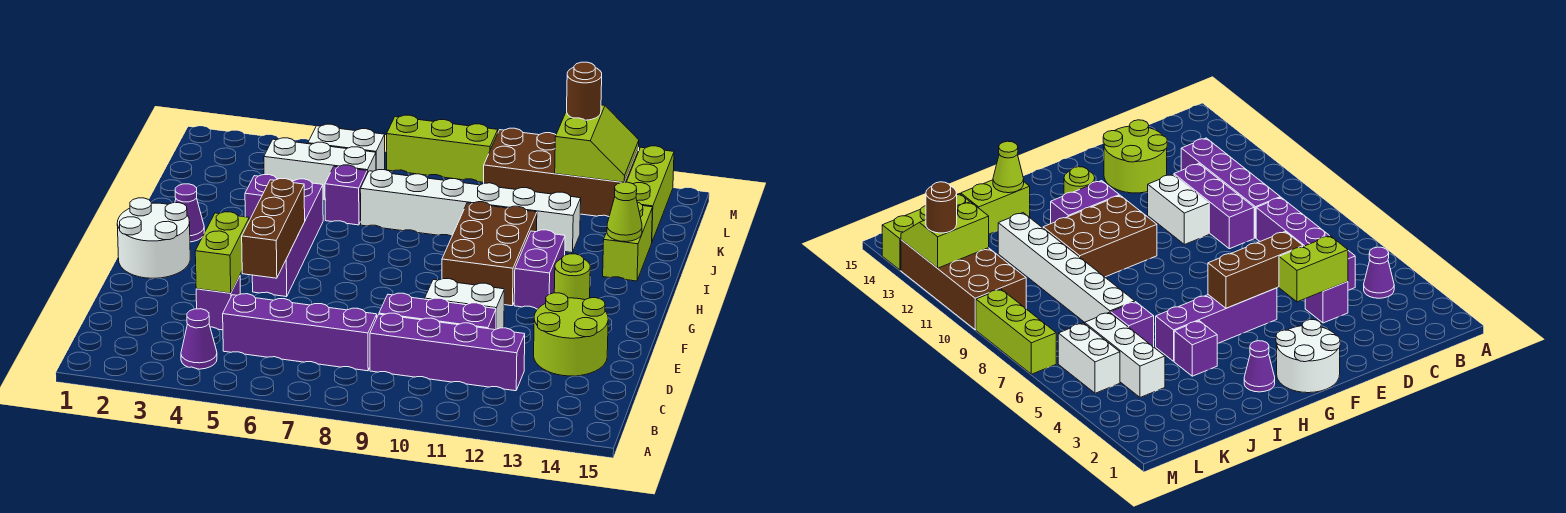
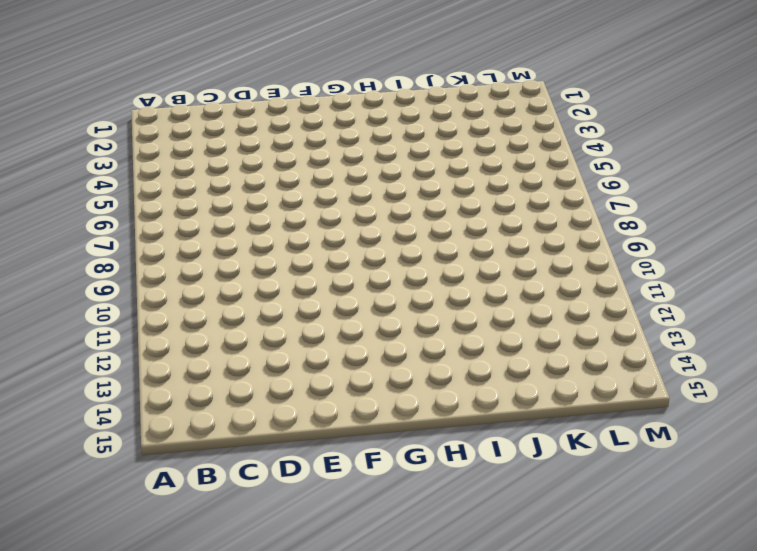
none -> purple 1x1 cone [181,309,217,369]
none -> purple 1x4 brick [223,294,377,371]
none -> purple 1x4 brick [370,313,525,391]

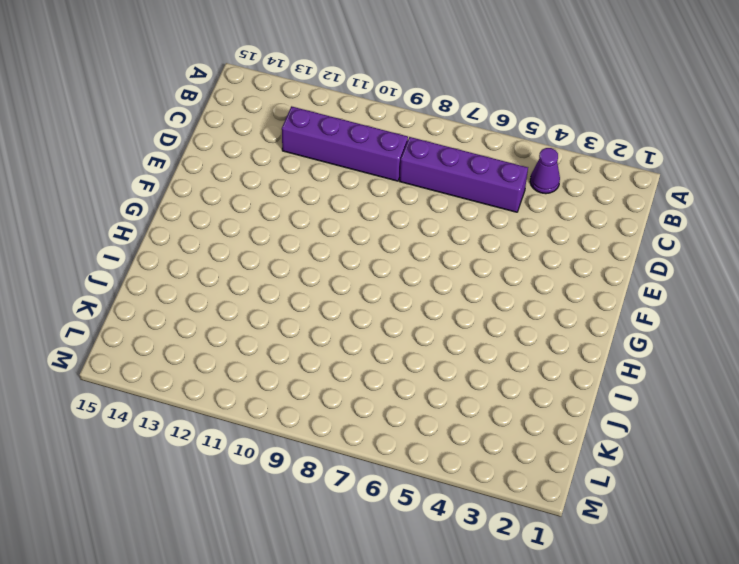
none -> purple 1x1 brick [196,276,240,330]
none -> purple 1x3 brick [379,293,496,330]
none -> lime 2x2 round brick [534,293,608,376]

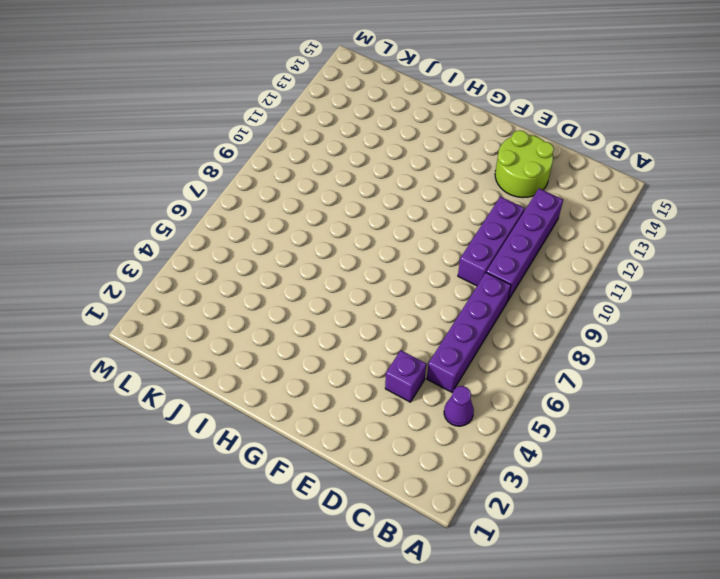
none -> white 1x2 brick [425,278,504,329]
none -> white 2x2 round brick [117,198,190,278]
none -> purple 1x4 brick [252,179,323,297]

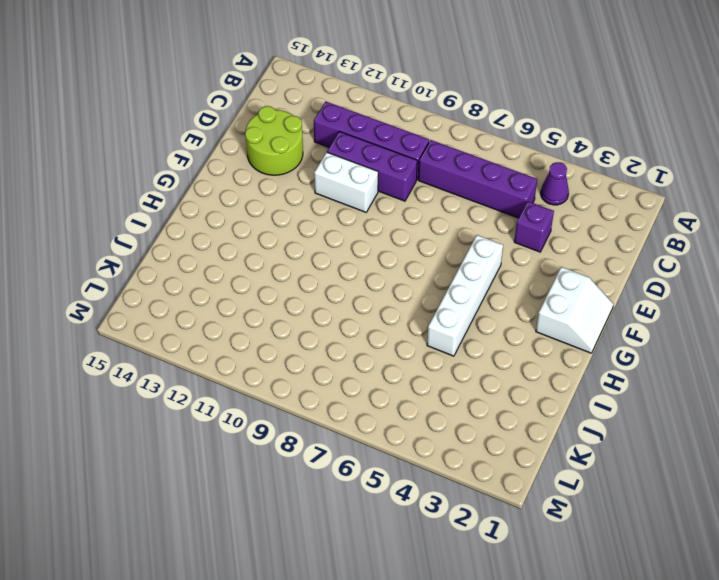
white 2x2 slope [536,267,614,353] -> white 2x2 round brick [117,198,190,278]
white 1x4 brick [427,235,503,356] -> purple 1x4 brick [252,179,323,297]
none -> brown 2x3 brick [442,202,537,306]
none -> purple 1x2 brick [514,230,565,309]
none -> lime 1x1 round brick [554,254,590,300]

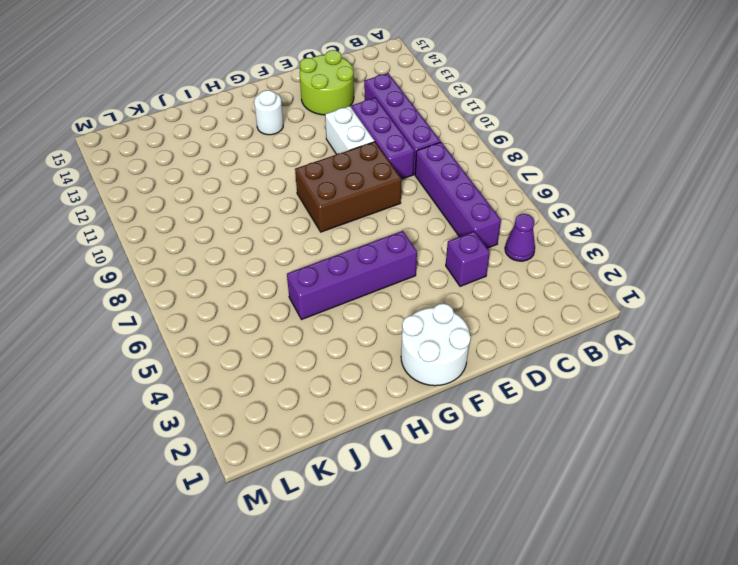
brown 2x3 brick [295,142,402,232] -> brown 2x3 brick moved to [442,202,537,306]
white 1x1 round brick [254,90,283,135] -> lime 1x1 round brick [554,254,590,300]
none -> purple 1x2 brick [514,230,565,309]
none -> purple 1x1 cone [175,184,204,242]
none -> purple 1x1 brick [245,174,277,220]

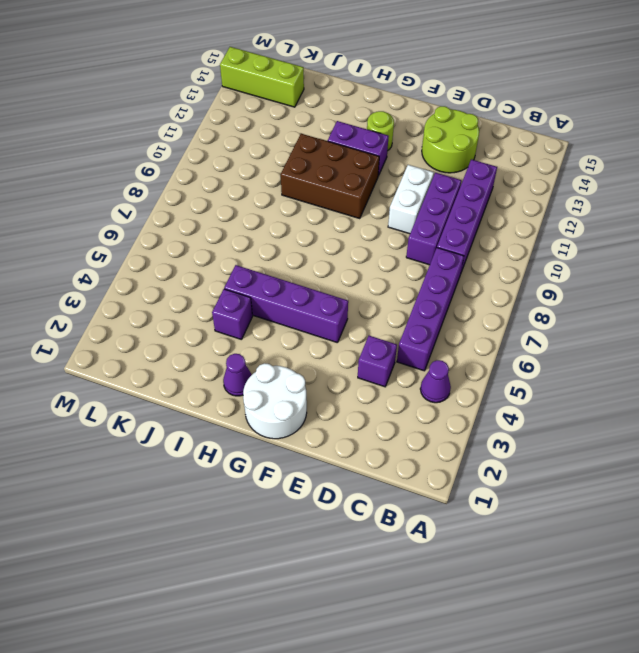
none -> lime 1x2 brick [603,202,653,281]
none -> purple 1x1 brick [325,165,367,225]
none -> white 1x6 brick [360,170,581,253]

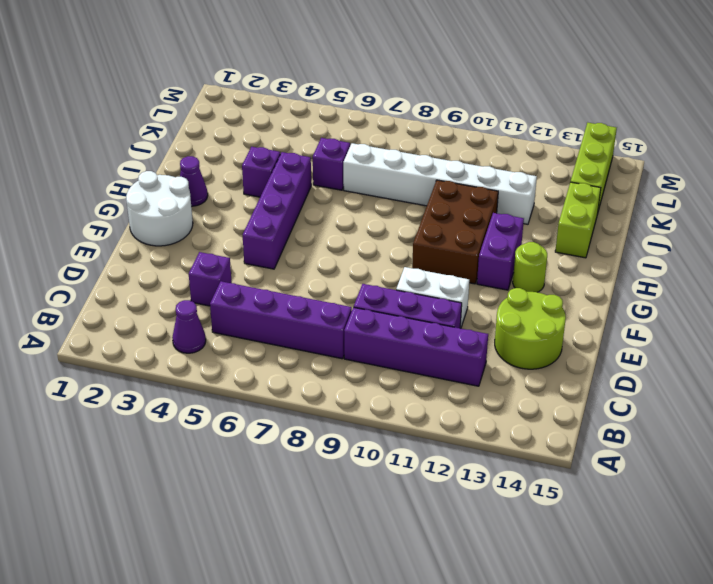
none -> white 1x3 brick [264,138,376,201]
none -> white 1x2 brick [308,124,385,170]
none -> brown 2x4 brick [484,128,639,216]

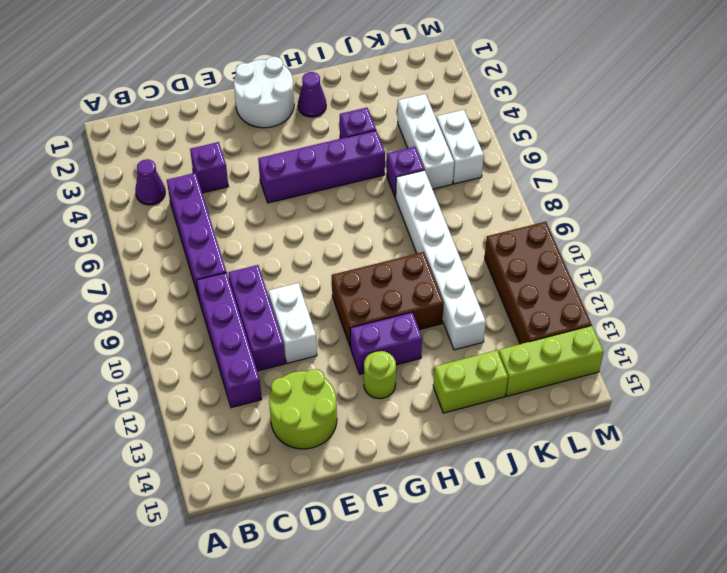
none -> lime 1x3 brick [387,115,498,182]
none -> lime 1x2 brick [195,212,249,293]
none -> brown 1x3 brick [242,179,305,278]

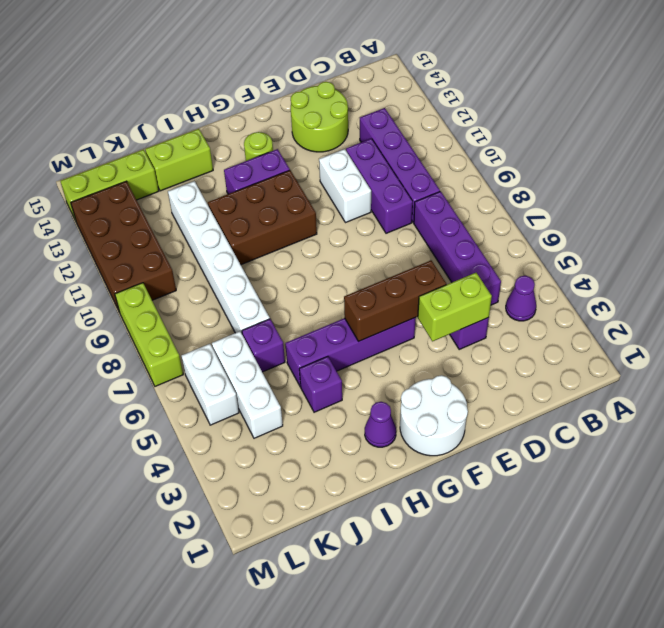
none -> lime 1x1 cone [607,182,642,242]
none -> lime 2x2 slope [555,105,639,182]
none -> brown 1x1 round brick [567,62,602,120]

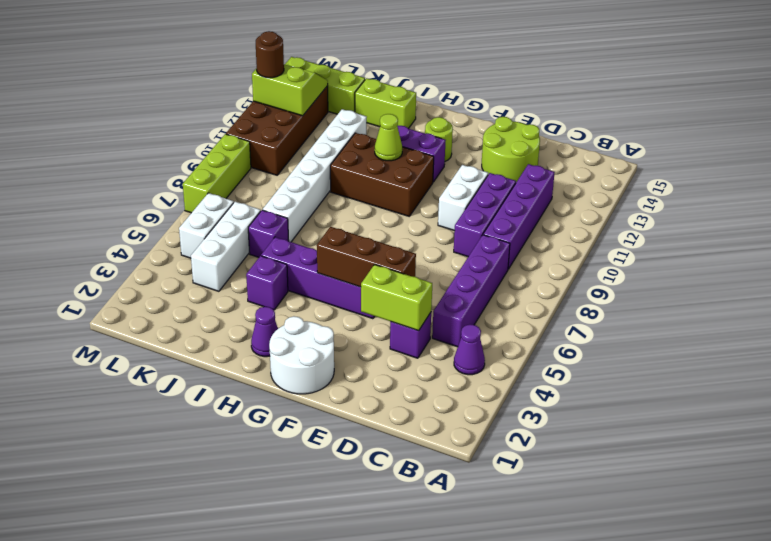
lime 1x1 cone [375,114,402,161] -> lime 1x1 cone moved to [607,182,642,242]

